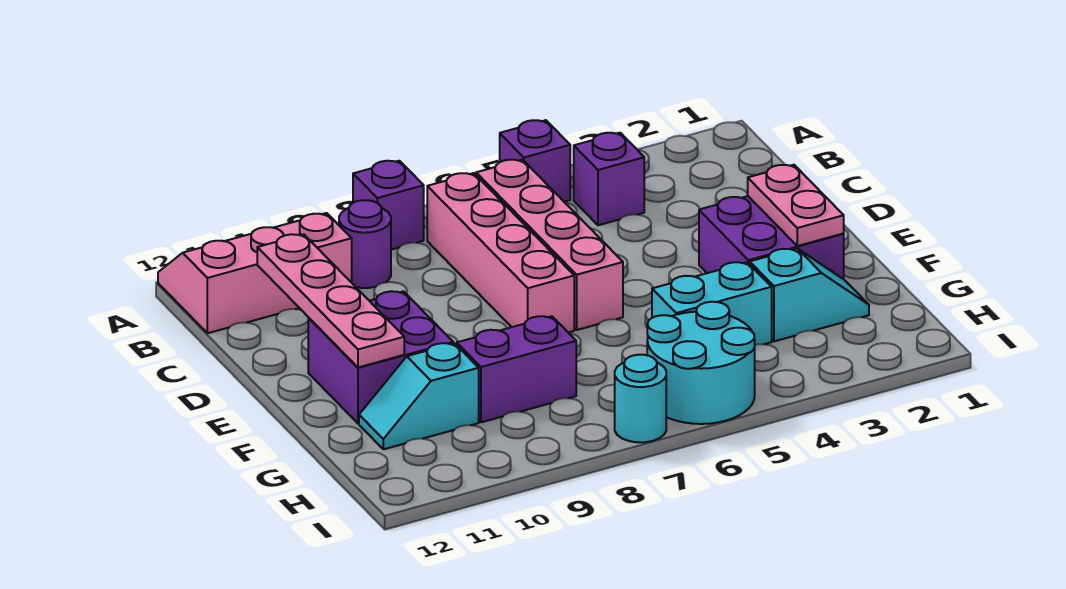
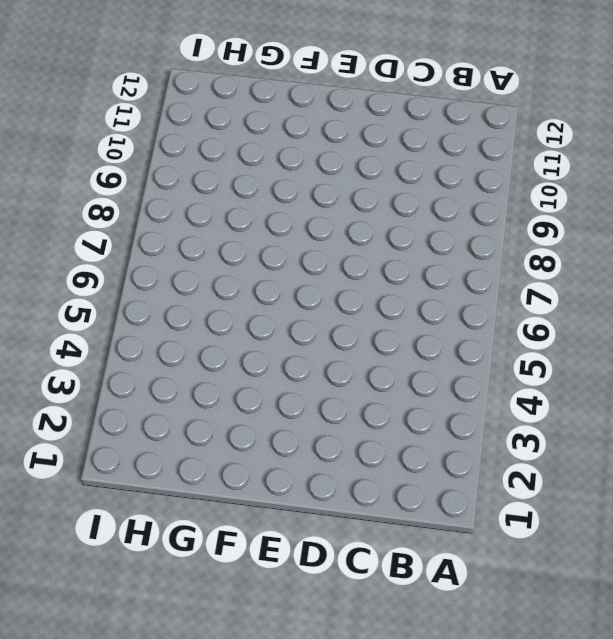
none -> purple 1x1 brick [500,120,570,202]
none -> purple 1x1 brick [353,161,424,250]
none -> pink 2x3 slope [158,213,352,333]

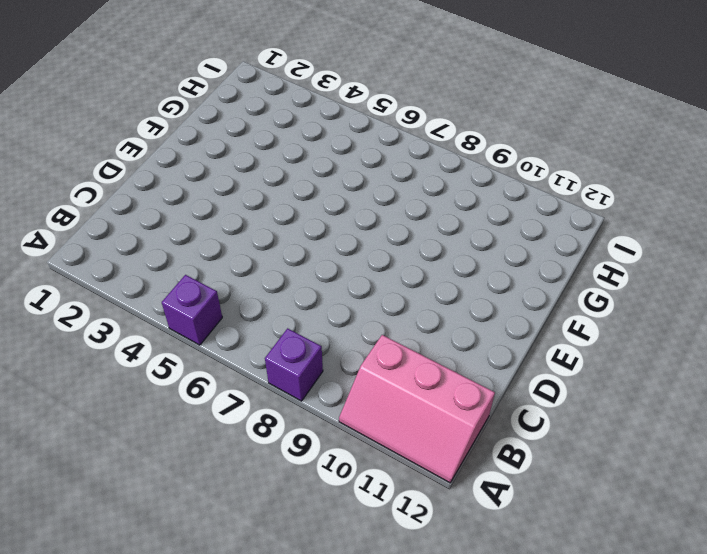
none -> purple 1x1 brick [574,133,644,225]
none -> pink 1x4 brick [476,160,623,330]
none -> pink 1x4 brick [427,173,574,332]

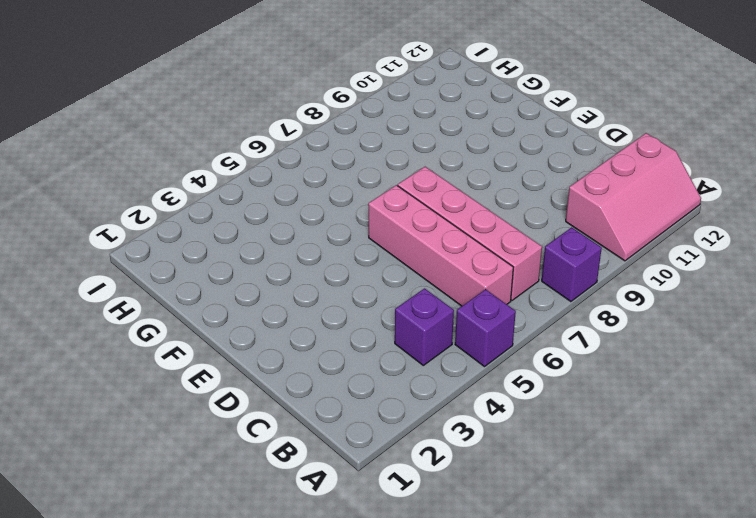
none -> purple 1x1 round brick [339,200,391,288]
none -> purple 2x2 brick [699,196,844,279]
none -> purple 2x2 brick [308,291,453,423]

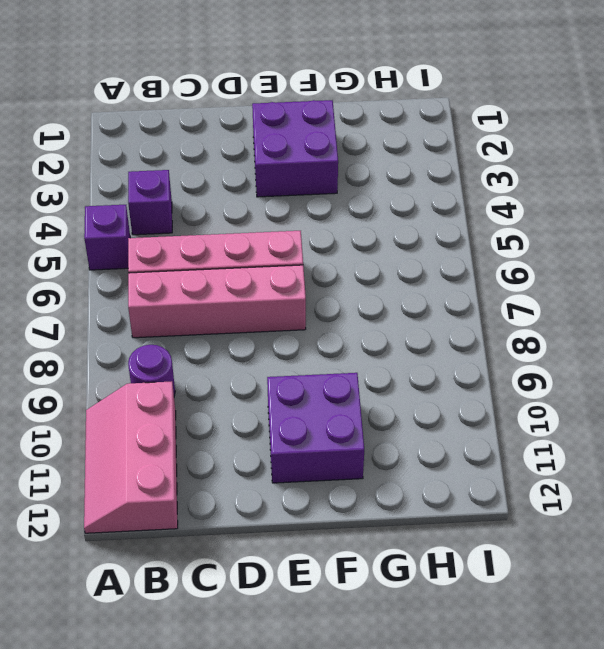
none -> purple 1x1 brick [353,161,424,250]
none -> cyan 1x2 slope [750,249,869,341]
none -> cyan 1x2 brick [652,262,772,345]

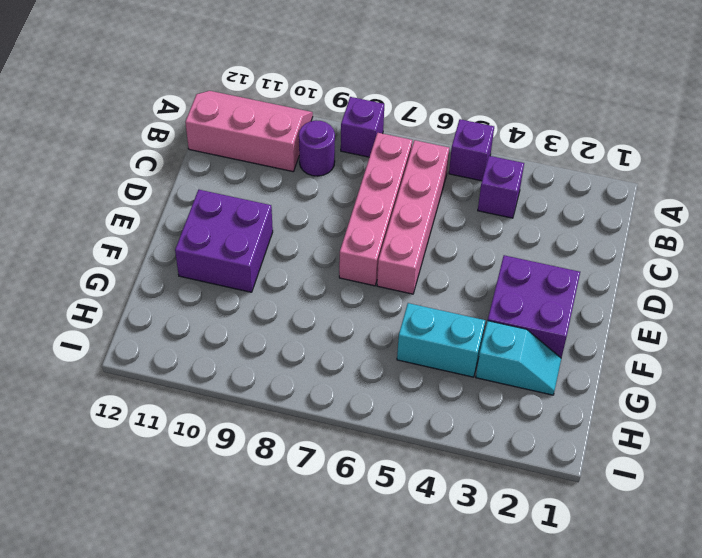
none -> purple 1x2 brick [457,316,576,422]
none -> cyan 1x2 slope [359,343,479,449]
none -> cyan 2x2 round brick [647,302,755,424]

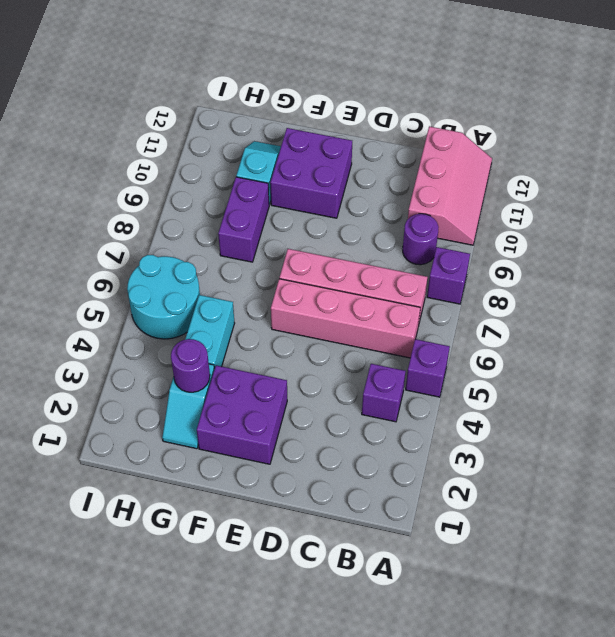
purple 1x1 round brick [171,339,210,392] -> none
none -> cyan 1x1 round brick [615,355,666,442]
none -> pink 1x4 plate [257,234,404,367]
none -> pink 1x2 plate [748,165,844,246]

